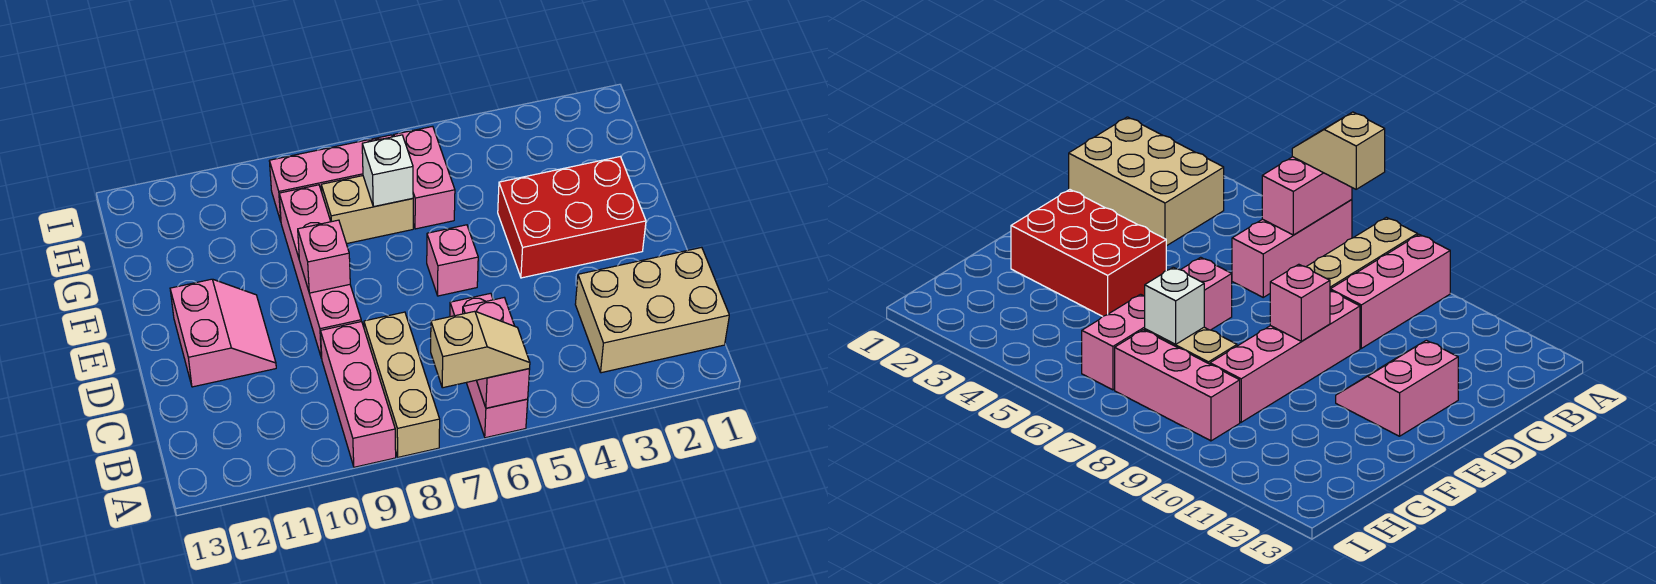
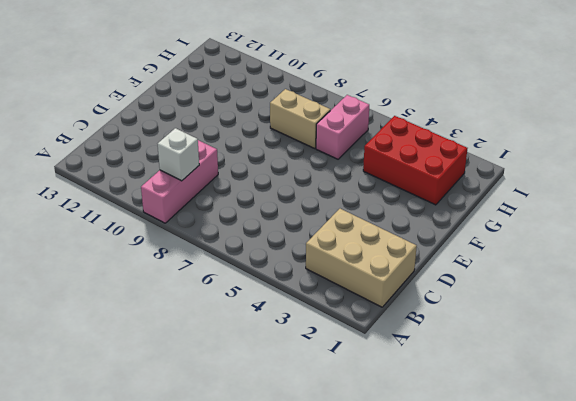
white 1x1 brick [158,128,199,181] -> white 1x1 brick moved to [362,135,413,207]
red 2x3 brick [363,116,468,205] -> red 2x3 brick moved to [498,157,646,278]
none -> pink 1x3 brick [450,293,528,438]
none -> tan 1x3 brick [364,312,440,457]
none -> pink 1x4 brick [279,185,361,358]

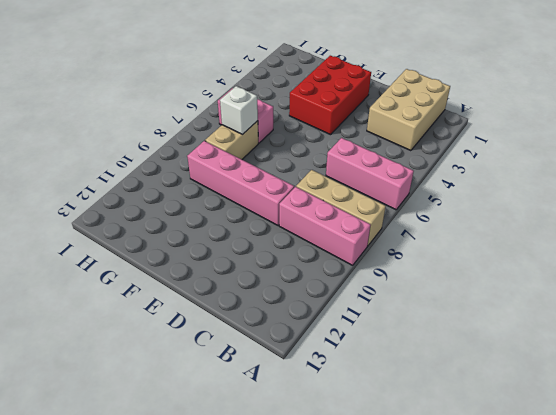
none -> pink 2x2 slope [170,279,276,387]
none -> pink 1x1 brick [427,225,478,296]
none -> pink 1x3 brick [270,135,392,221]

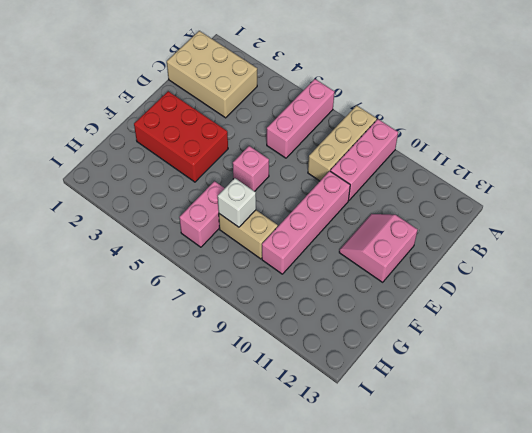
none -> pink 1x3 brick [270,135,392,221]
none -> pink 1x2 brick [463,298,530,408]
none -> pink 1x1 brick [298,220,350,293]

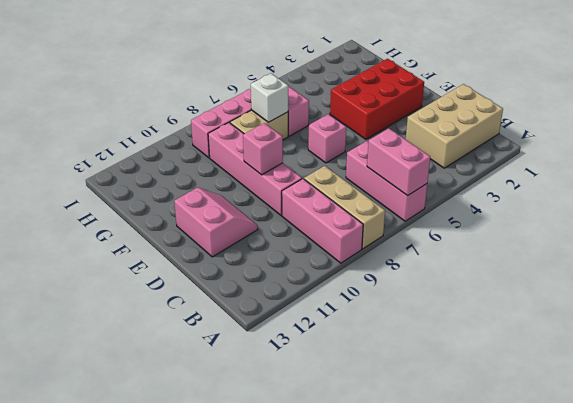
none -> tan 1x2 slope [431,311,530,388]

